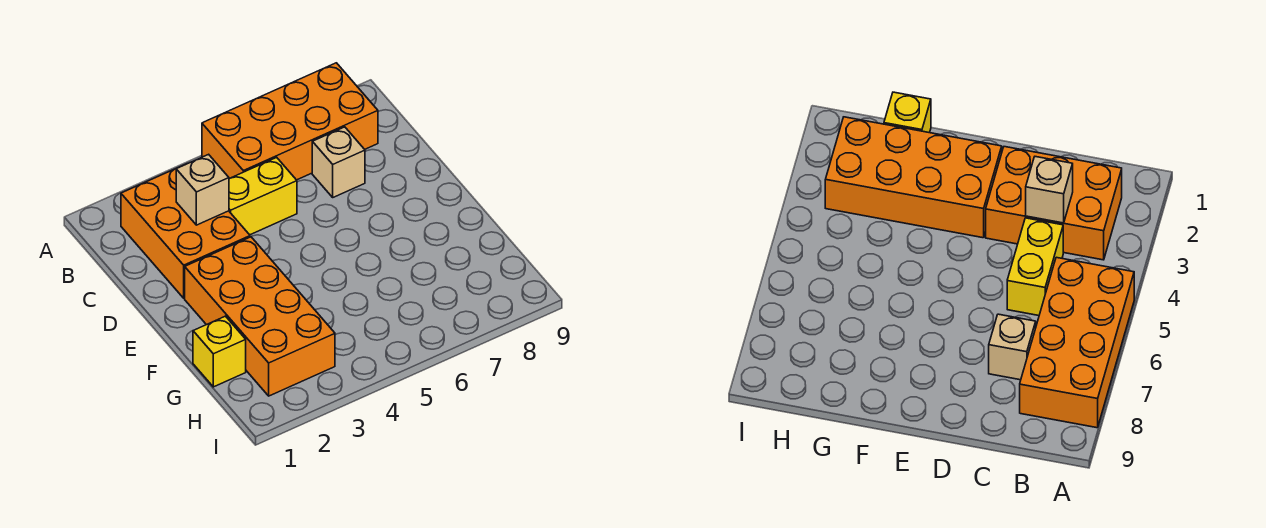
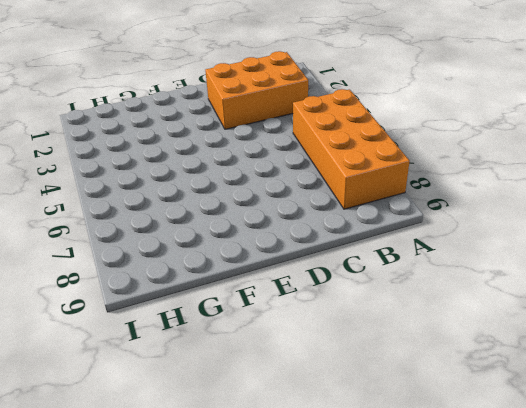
none -> yellow 1x2 brick [229,157,297,235]
none -> tan 1x1 brick [312,127,365,197]

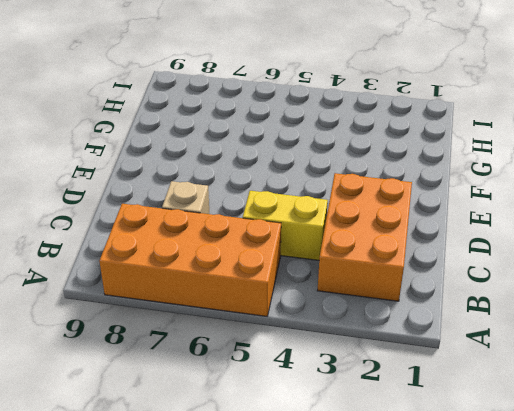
none -> orange 2x4 brick [185,237,335,396]
none -> yellow 1x1 brick [193,316,246,387]

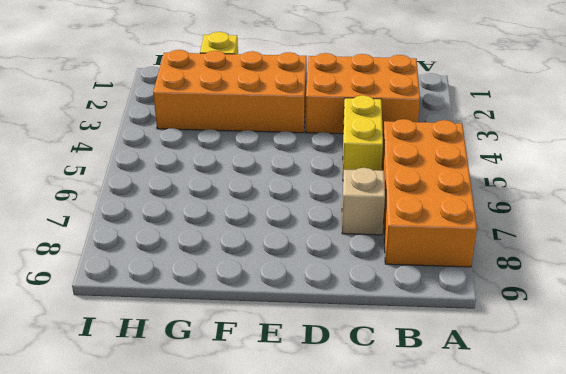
none -> tan 1x1 brick [176,154,229,225]

